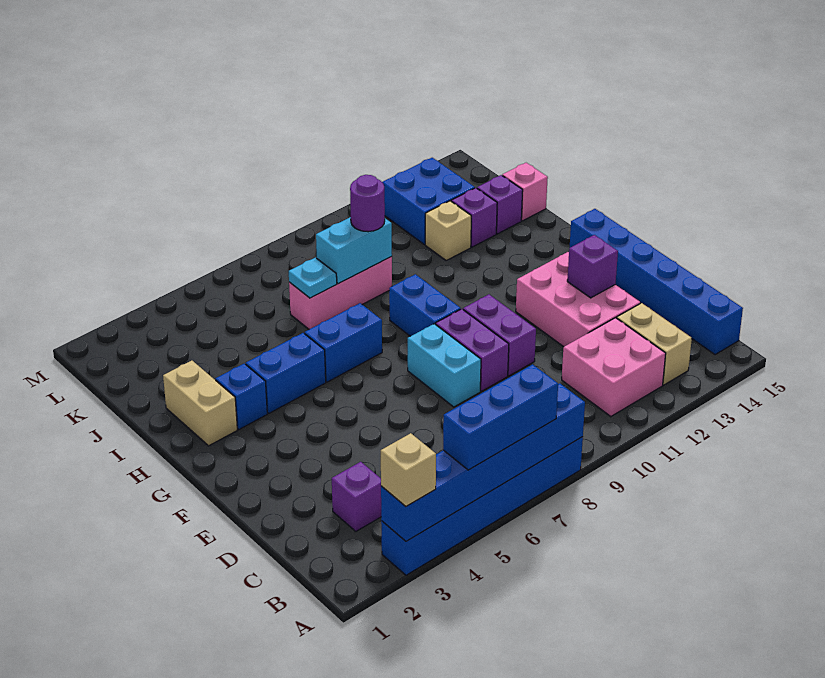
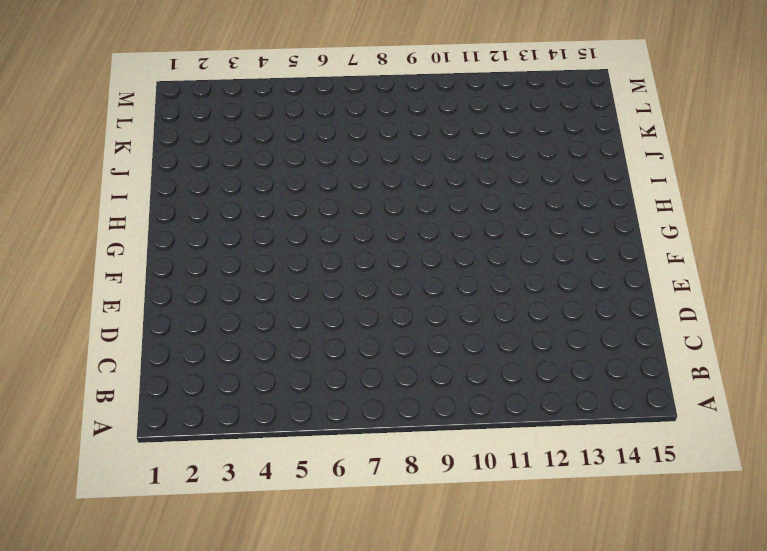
none -> blue 1x6 brick [381,437,583,575]
none -> pink 2x2 brick [562,318,666,417]
none -> tan 1x2 brick [617,303,692,385]

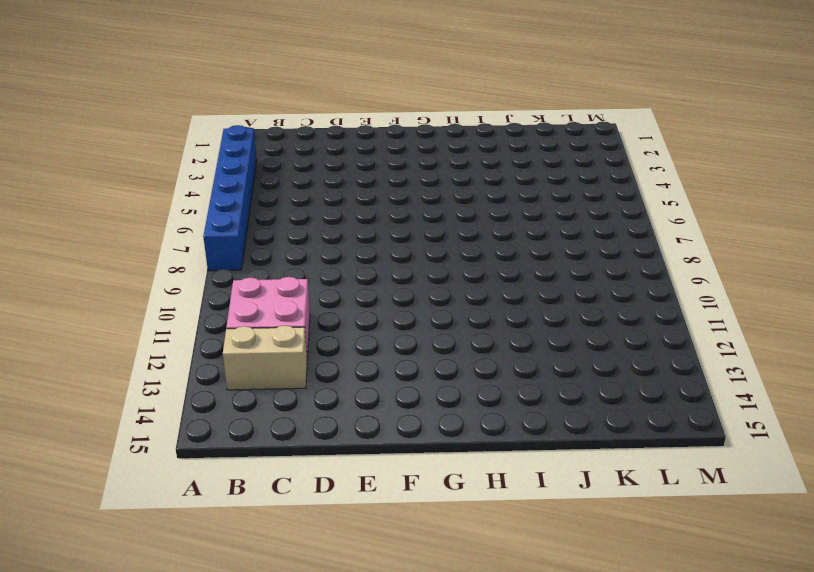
none -> blue 1x6 brick [570,209,743,355]
none -> purple 1x1 brick [332,462,381,531]
none -> pink 2x3 brick [516,252,640,347]

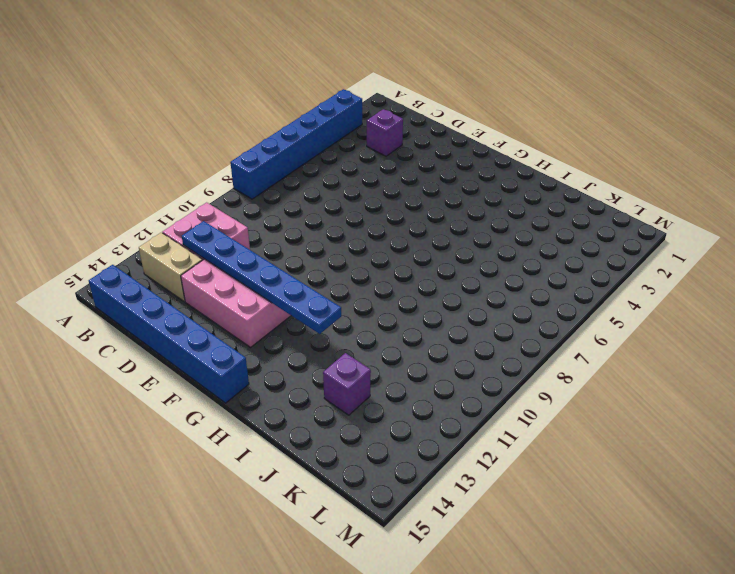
blue 1x6 plate [182,221,341,334] -> none
none -> cyan 1x2 brick [408,324,481,407]
none -> purple 1x2 brick [436,309,509,391]
none -> purple 1x2 brick [463,294,536,376]

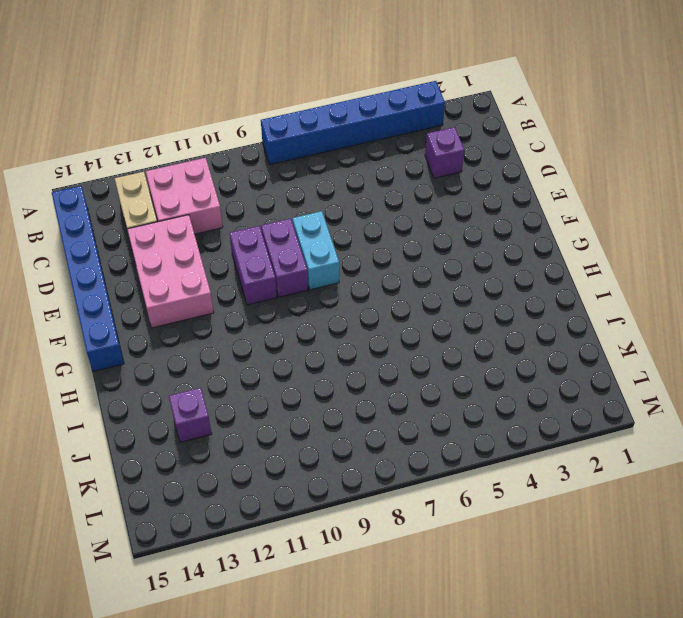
none -> blue 1x2 brick [389,274,461,336]
none -> tan 1x2 brick [163,361,237,446]
none -> blue 1x1 brick [216,364,267,429]

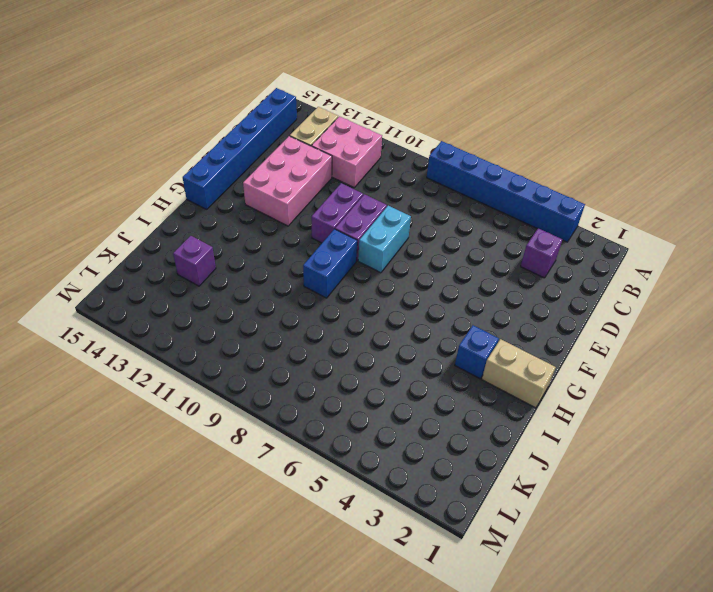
tan 1x2 brick [482,339,556,408] -> tan 1x2 brick turned to [163,361,237,446]
none -> blue 1x2 brick [246,333,326,413]
none -> blue 1x2 brick [305,303,382,382]
none -> pink 1x3 brick [289,257,392,329]

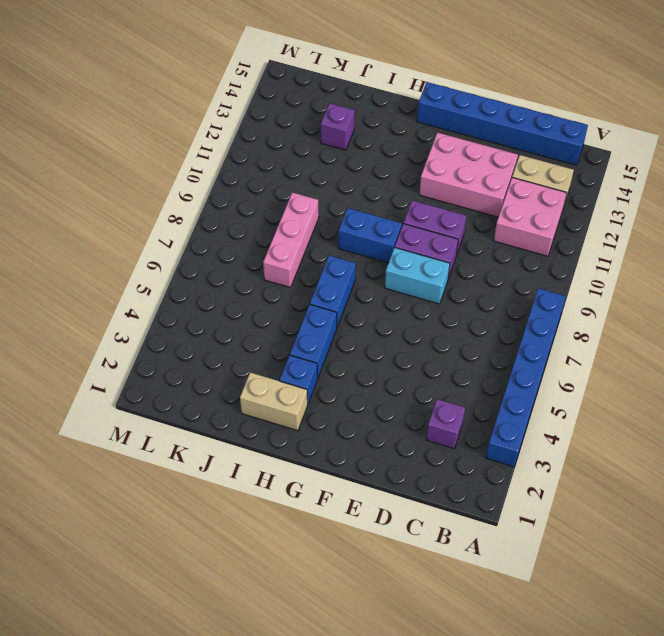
none -> tan 1x1 brick [425,201,471,260]
none -> purple 1x1 brick [477,175,523,234]
none -> pink 1x1 brick [502,163,548,221]

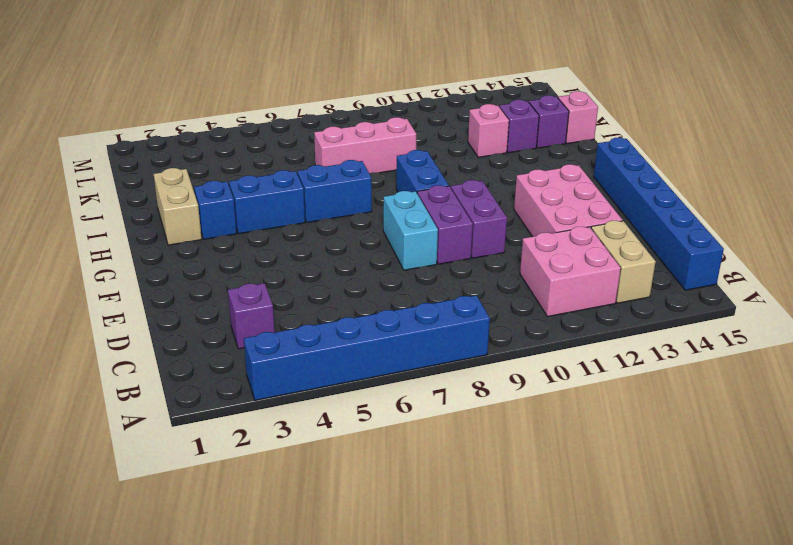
pink 1x1 brick [468,104,509,157] -> tan 1x1 brick [425,201,471,260]
none -> blue 2x2 brick [382,158,475,244]
none -> blue 1x6 brick [381,383,585,541]
none -> purple 1x1 brick [567,235,618,298]

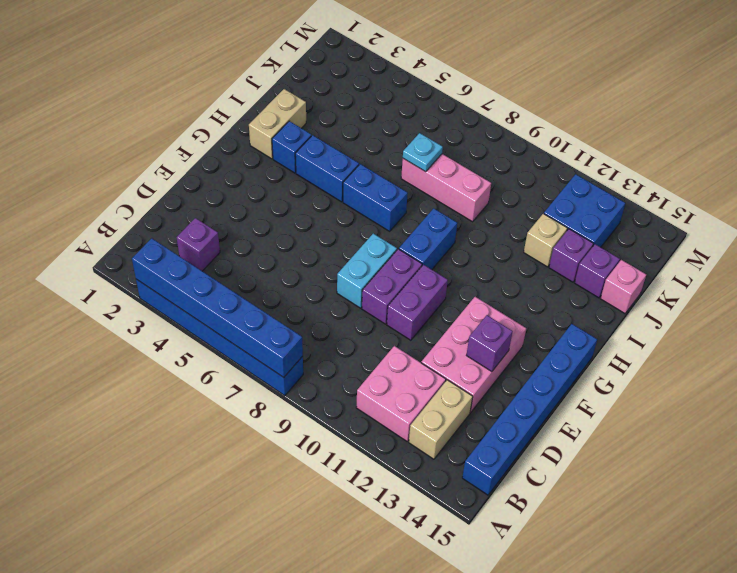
none -> cyan 1x2 brick [316,217,392,284]
none -> tan 1x1 brick [381,433,436,506]
none -> blue 1x3 brick [443,364,558,470]

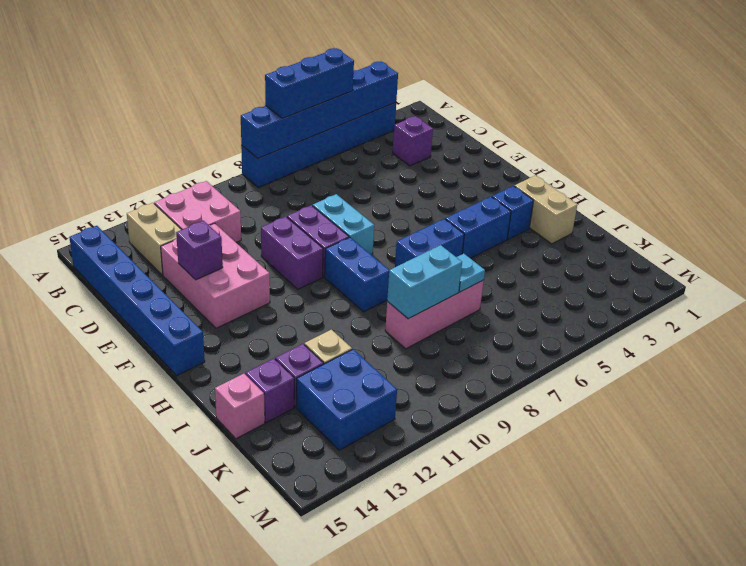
none -> tan 1x1 brick [381,433,436,506]
none -> purple 1x1 round brick [350,175,385,232]

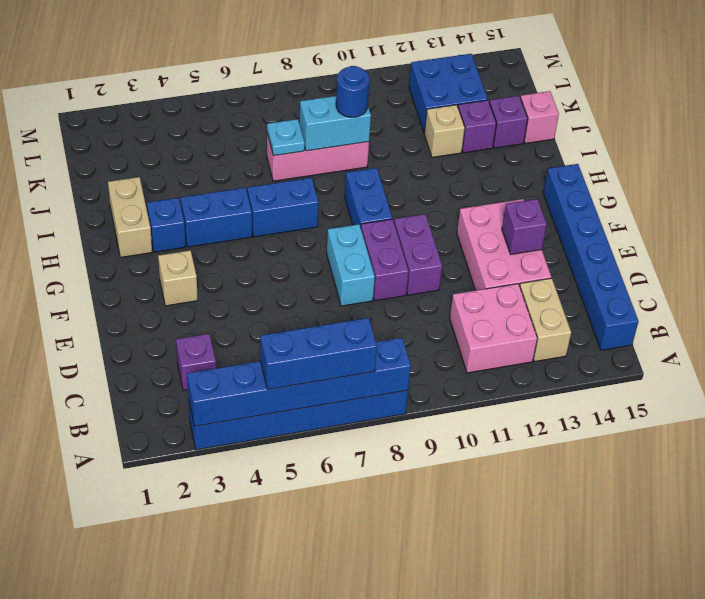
tan 1x1 brick [158,250,198,306] -> tan 1x1 brick moved to [381,433,436,506]
blue 1x1 round brick [336,66,370,117] -> purple 1x1 round brick [350,175,385,232]

